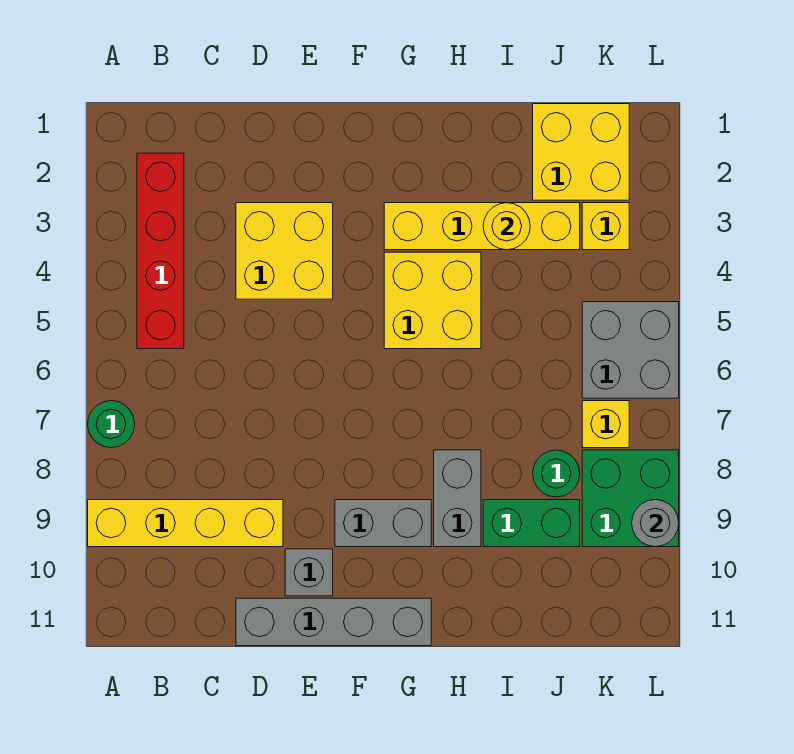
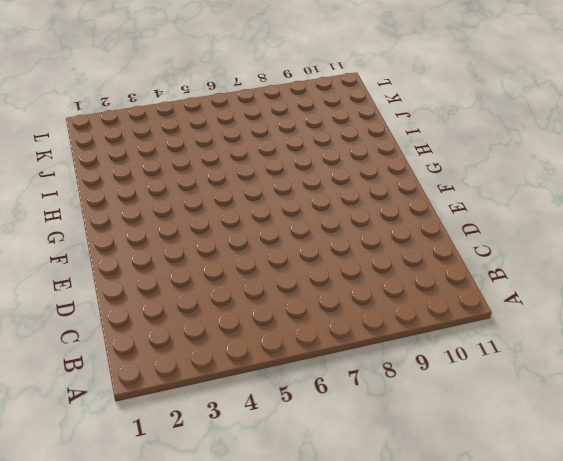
none -> green 1x1 round brick [88,401,135,448]
none -> yellow 1x4 brick [88,500,283,547]
none -> red 1x4 brick [137,153,184,349]

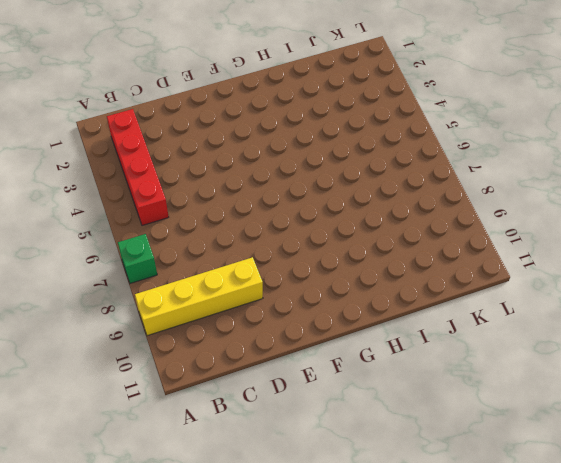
green 1x1 brick [118,234,157,283] -> green 1x1 round brick [88,401,135,448]
none -> yellow 2x2 brick [236,203,333,299]
none -> grey 1x4 brick [236,598,431,646]
none -> grey 1x1 brick [285,549,333,596]

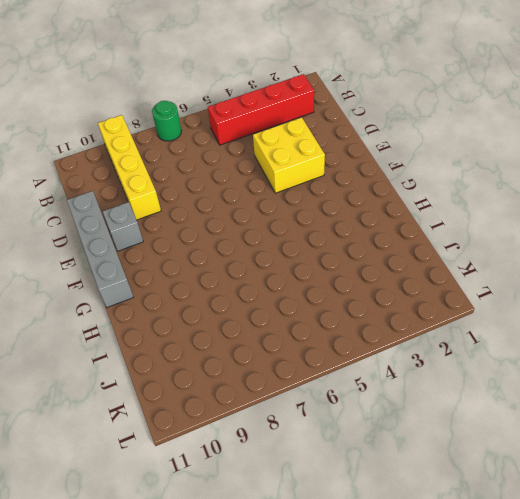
none -> grey 1x2 brick [335,500,431,547]
none -> yellow 1x4 brick [384,203,580,250]
none -> yellow 2x2 brick [384,252,481,349]

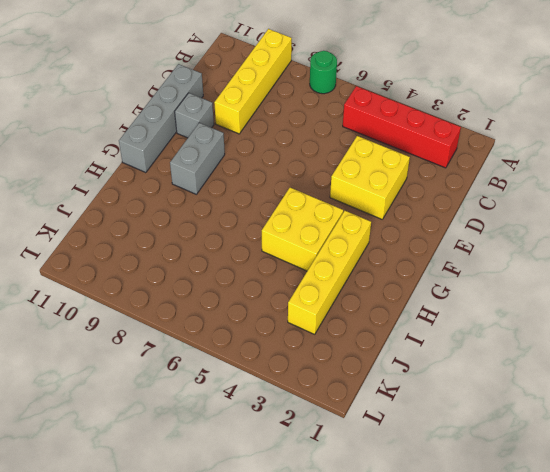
none -> grey 1x2 brick [434,450,481,547]
none -> green 1x2 brick [483,500,580,547]
none -> yellow 2x2 brick [533,104,629,200]

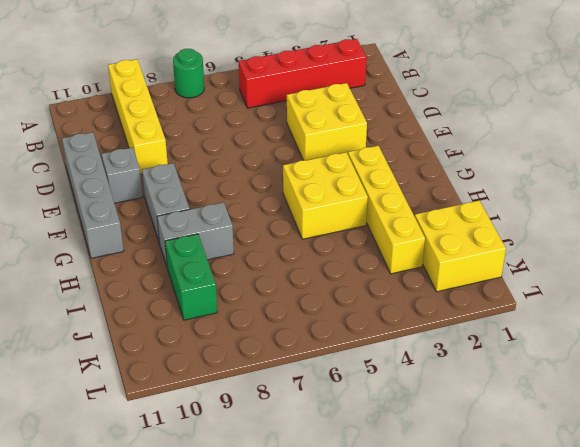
none -> green 1x1 round brick [533,450,580,497]
none -> yellow 1x1 brick [582,203,629,250]
none -> grey 2x2 brick [582,302,679,398]

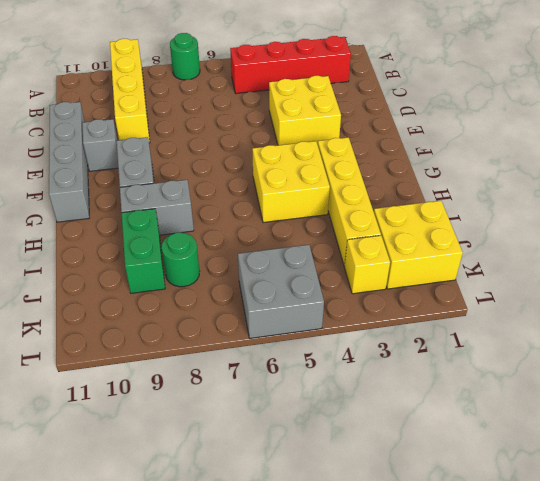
none -> yellow 1x1 brick [582,401,629,448]
none -> green 2x2 brick [582,450,679,547]
none -> yellow 1x1 round brick [483,203,530,250]

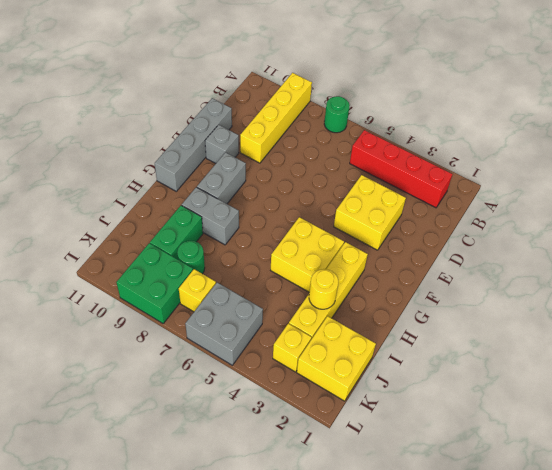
none -> grey 1x1 round brick [632,500,679,547]

